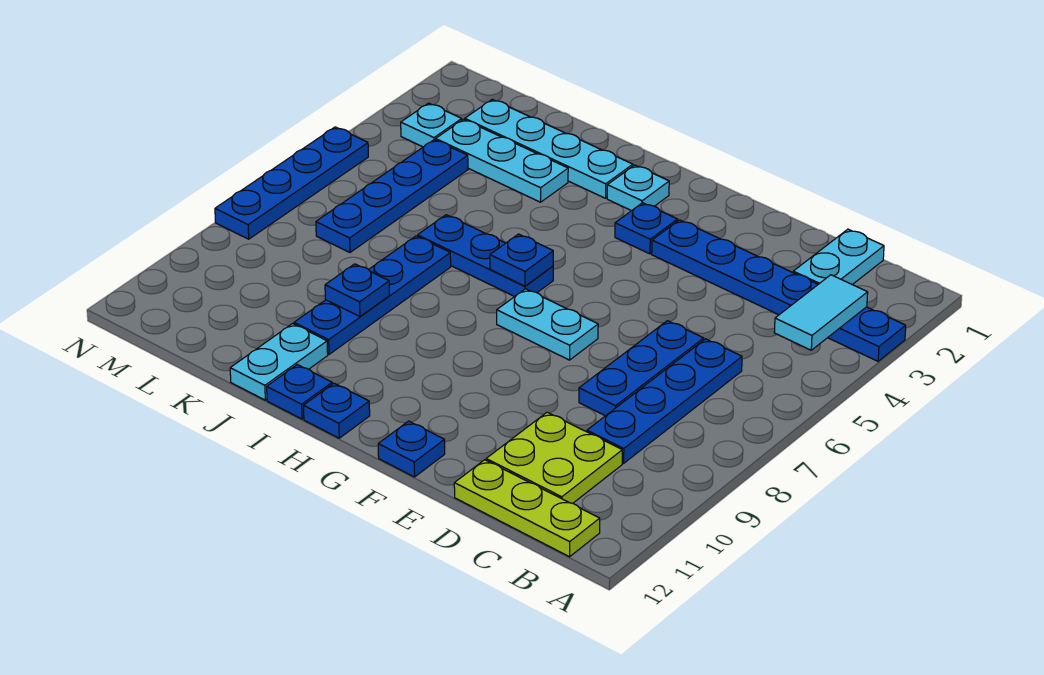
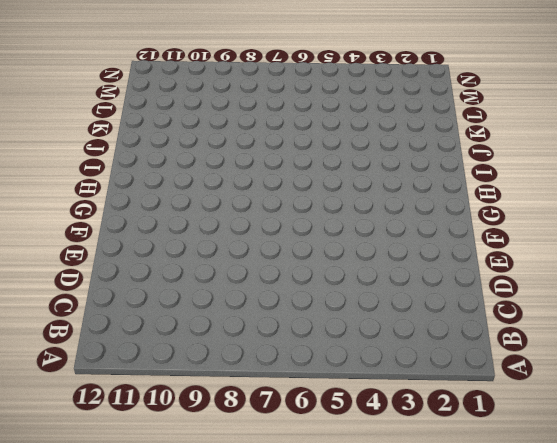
none -> blue 1x6 plate [652,220,906,361]
none -> lime 1x3 plate [454,460,600,557]
none -> cyan 1x2 plate [793,229,884,285]

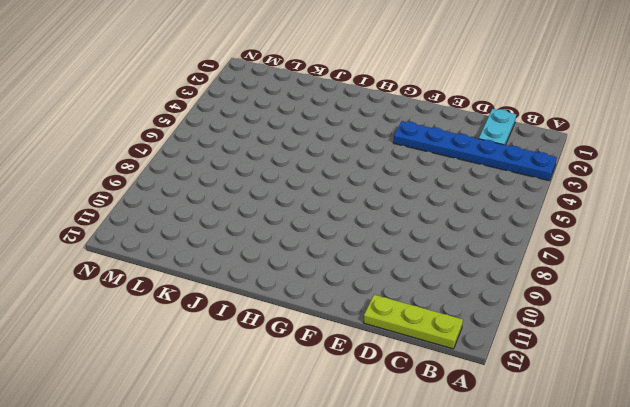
none -> blue 1x4 plate [587,339,742,463]
none -> lime 2x2 plate [486,412,622,503]
none -> blue 1x3 plate [579,321,704,416]

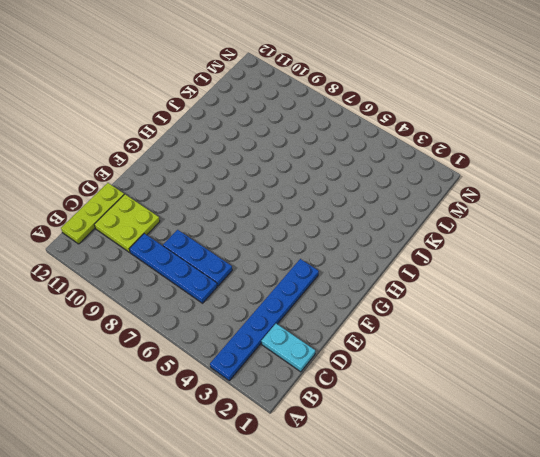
none -> cyan 1x2 plate [497,289,598,360]
none -> blue 1x1 plate [378,421,445,477]
none -> blue 1x1 plate [615,203,678,254]

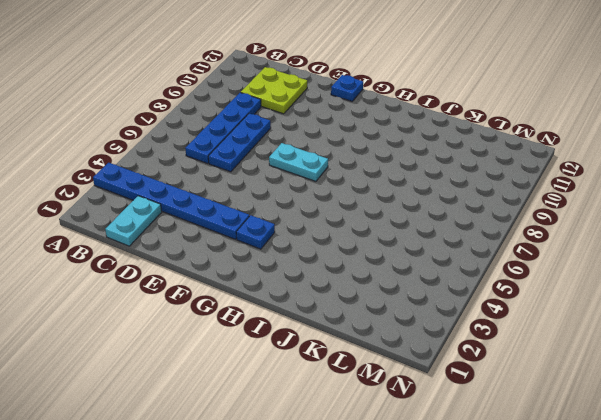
none -> lime 1x3 plate [454,460,600,557]
none -> cyan 1x1 plate [607,165,669,211]
none -> blue 1x3 plate [418,215,553,296]

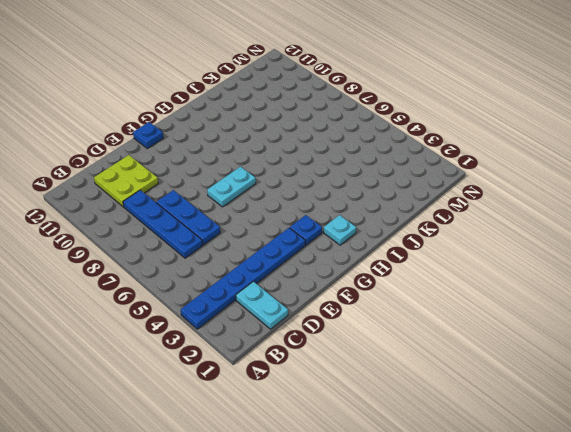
none -> lime 1x3 plate [454,460,600,557]
none -> blue 1x3 plate [418,215,553,296]
none -> blue 1x1 plate [303,383,370,438]

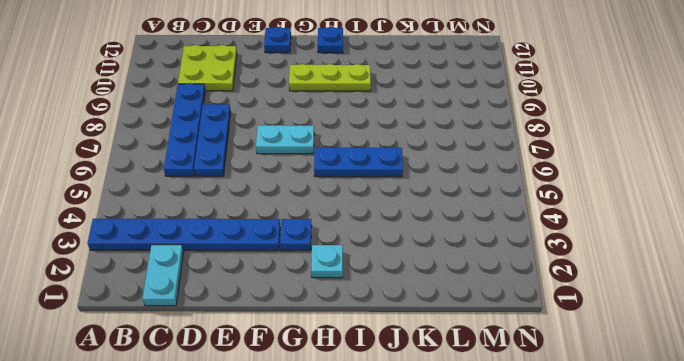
lime 1x3 plate [289,64,371,91] -> lime 1x3 plate moved to [454,460,600,557]
none -> cyan 1x4 plate [465,99,633,198]
none -> blue 1x1 plate [267,365,332,419]
none -> cyan 1x3 plate [436,119,568,202]

